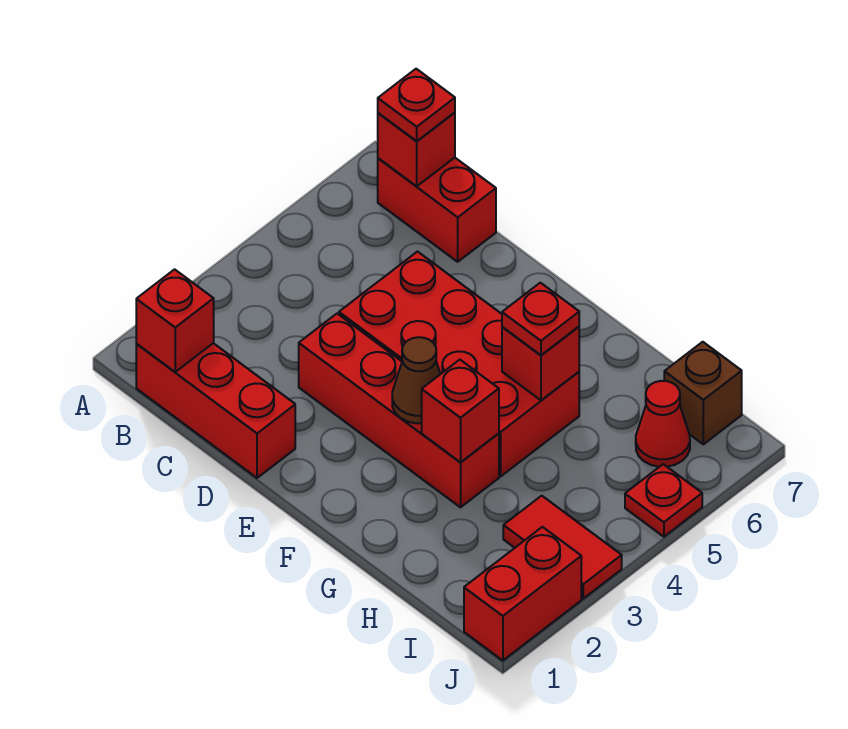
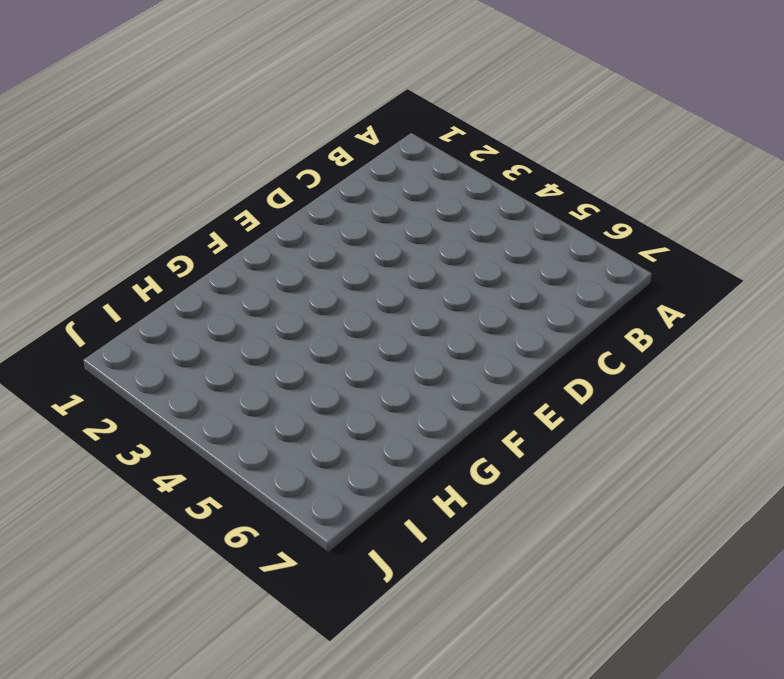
none -> red 1x3 brick [136,343,295,478]
none -> red 1x2 brick [378,158,496,262]
none -> red 1x4 brick [299,314,499,507]

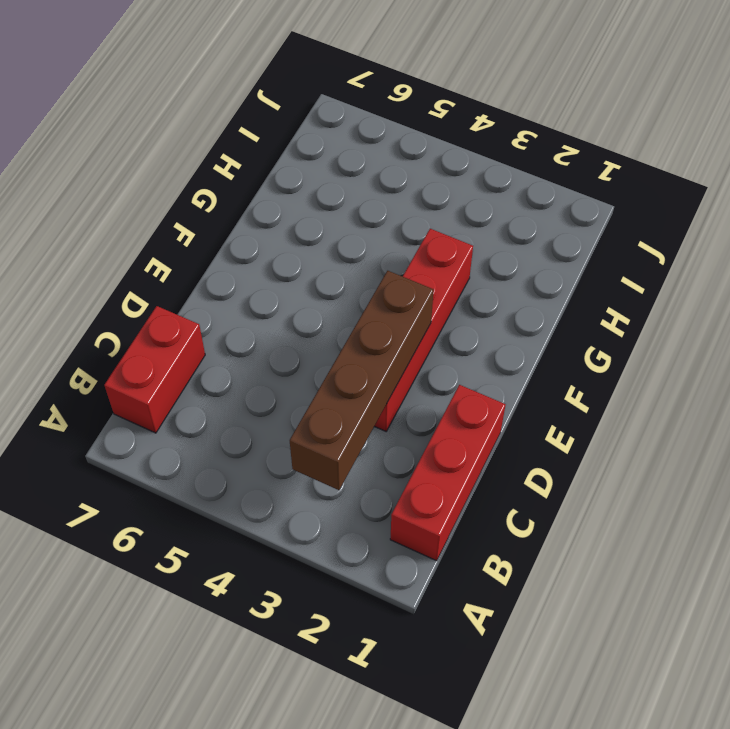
brown 1x4 brick [290,271,434,490] -> none
none -> red 2x4 brick [339,252,579,476]
none -> red 1x2 tile [503,496,622,599]
none -> red 1x1 cone [636,381,690,467]

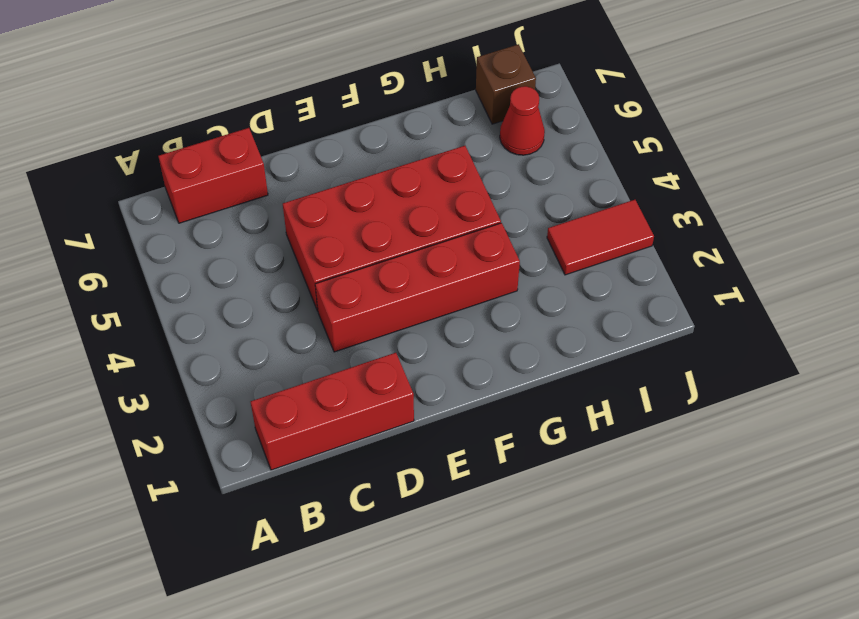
none -> red 1x2 brick [464,527,581,661]
none -> red 1x1 plate [625,464,702,537]
none -> red 1x1 brick [136,269,214,372]

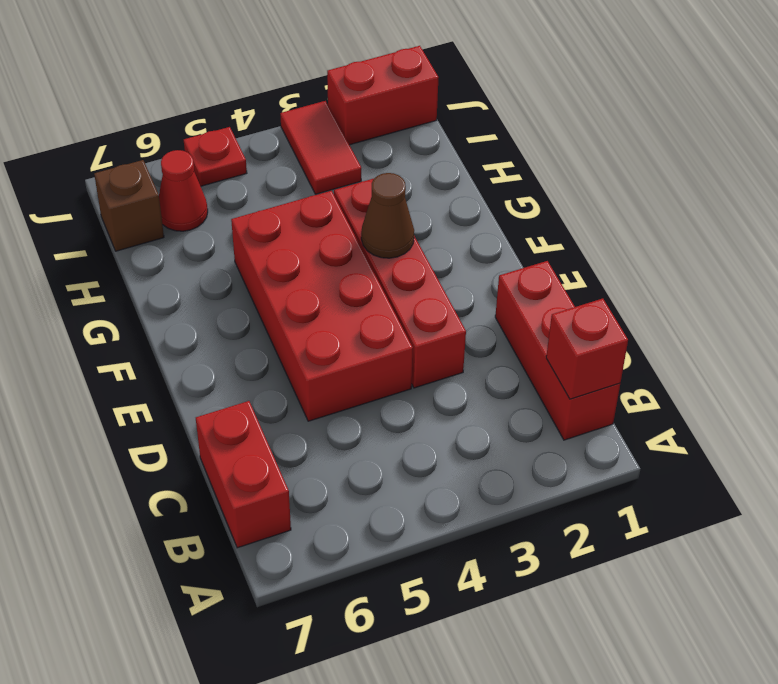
none -> red 1x1 brick [378,112,455,186]
none -> red 1x1 brick [422,360,499,463]
none -> red 1x1 brick [502,327,579,400]

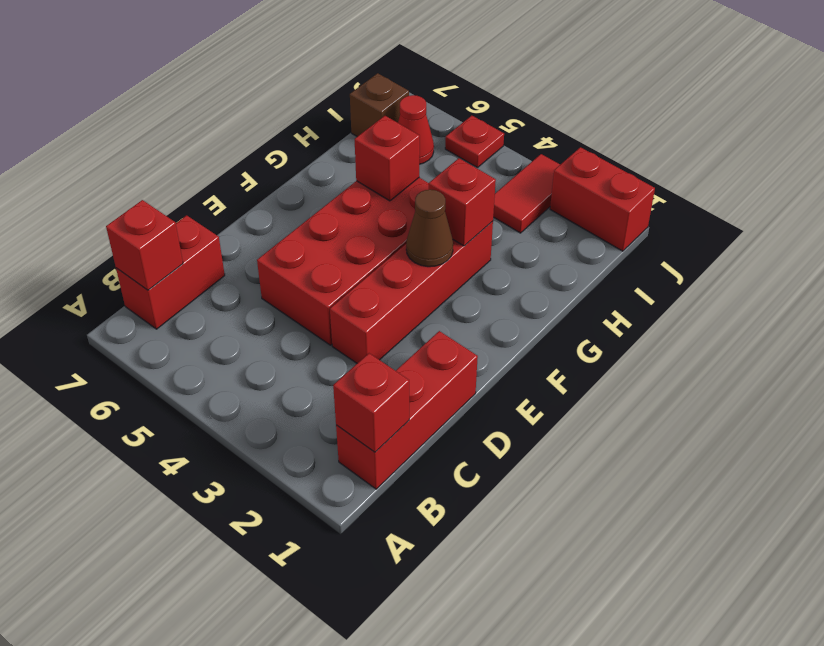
none -> red 1x1 plate [378,69,455,141]
none -> red 1x1 plate [502,283,579,355]

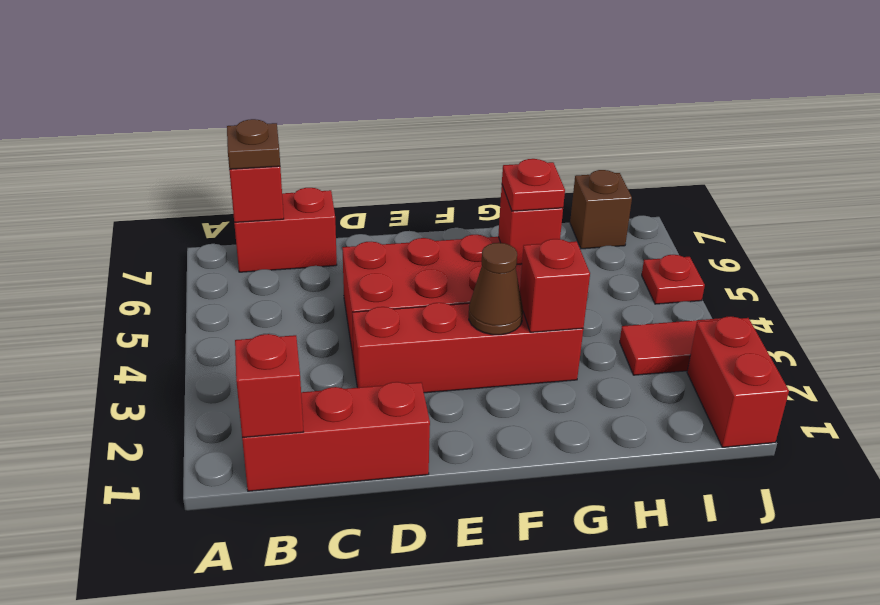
brown 1x1 plate [227,119,280,169] -> red 1x1 plate [378,69,455,141]
none -> red 1x1 cone [636,381,690,467]

